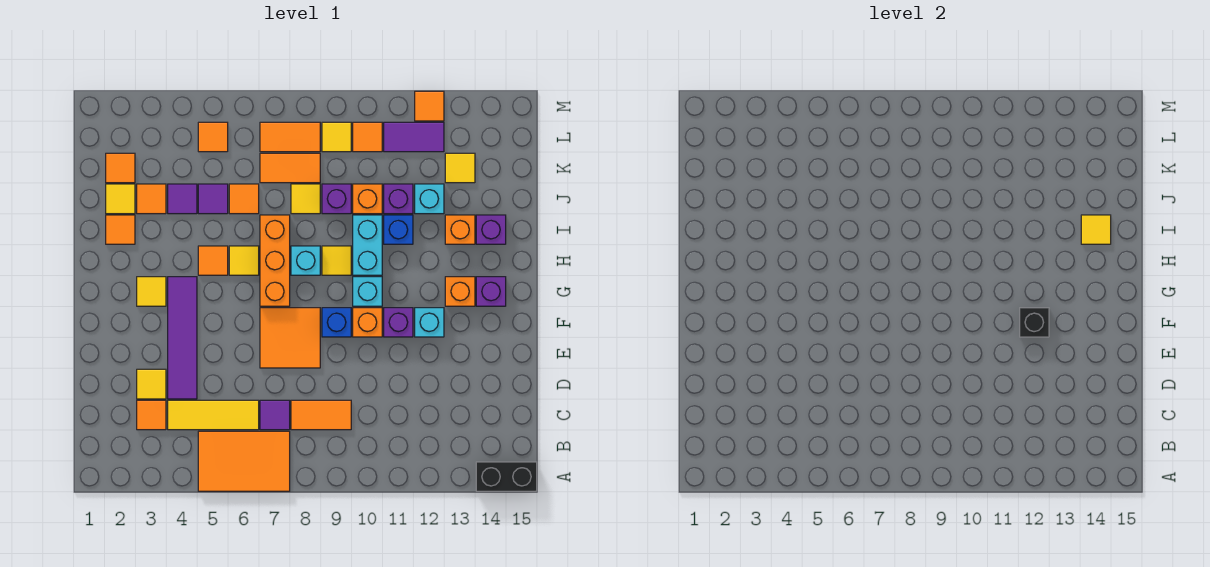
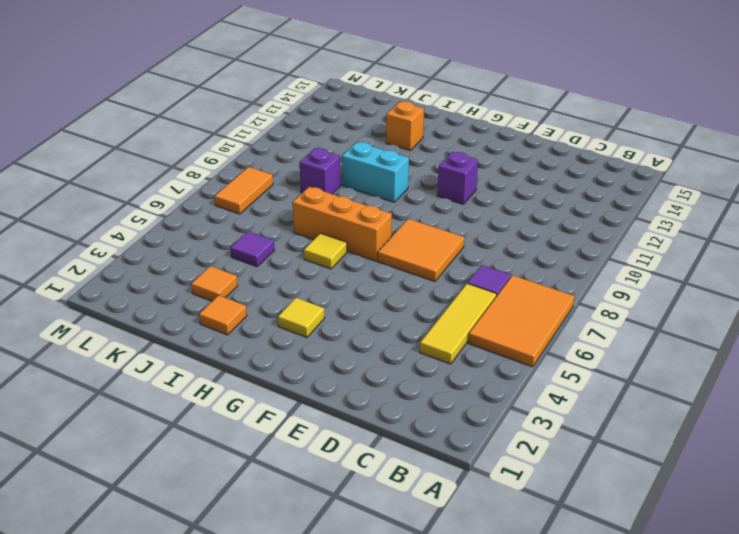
none -> black 1x2 brick [476,462,537,491]
none -> orange 1x1 tile [137,400,166,430]
none -> orange 1x2 tile [291,400,351,430]
none -> yellow 1x1 tile [137,369,166,399]

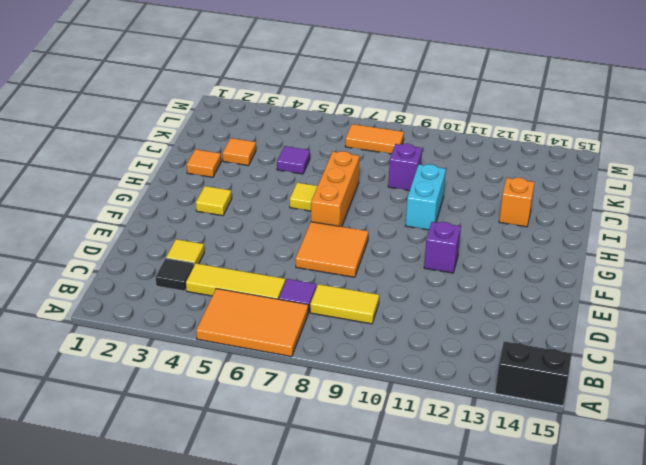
black 1x1 tile [155,258,194,291] -> orange 1x1 tile [137,400,166,430]
yellow 1x2 tile [310,284,379,324] -> orange 1x2 tile [291,400,351,430]
none -> purple 1x4 tile [168,277,197,399]
none -> blue 1x1 brick [322,308,351,337]
none -> orange 1x1 brick [353,308,382,337]
none -> cyan 1x1 brick [415,308,444,337]

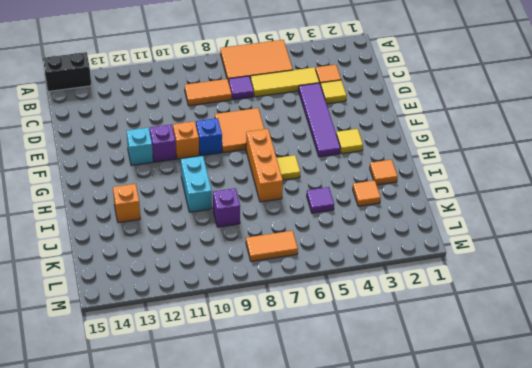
none -> cyan 1x1 brick [353,277,382,306]
none -> orange 1x1 brick [445,277,475,306]
none -> purple 1x1 brick [476,277,506,306]
none -> orange 1x1 tile [198,246,228,275]

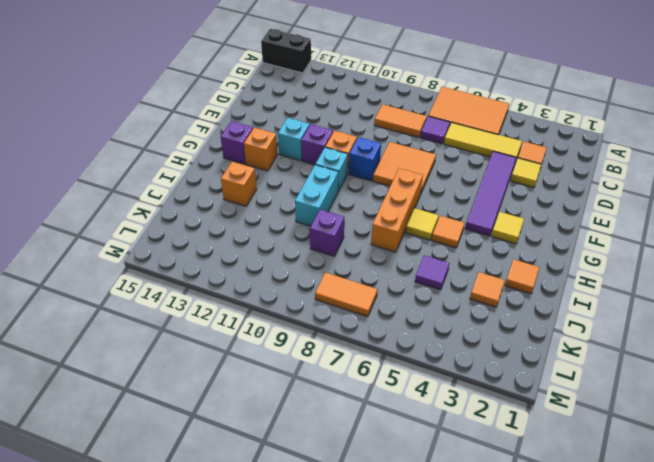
none -> cyan 1x1 brick [291,246,320,275]
none -> yellow 1x1 tile [322,246,351,275]
none -> blue 1x1 brick [384,215,413,244]
none -> purple 1x1 brick [476,215,506,244]

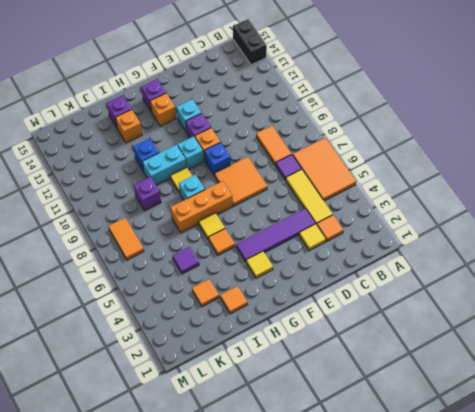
none -> yellow 1x1 tile [106,184,135,214]
none -> purple 1x1 tile [168,184,197,214]
none -> orange 1x1 tile [229,184,259,214]
none -> yellow 1x1 tile [291,184,320,214]

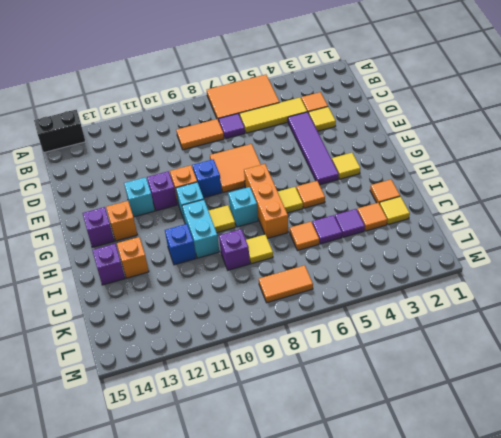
none -> orange 1x1 brick [353,184,382,214]
none -> purple 1x1 brick [384,184,413,214]
none -> cyan 1x1 brick [415,184,444,214]
none -> orange 1x1 tile [106,153,135,183]

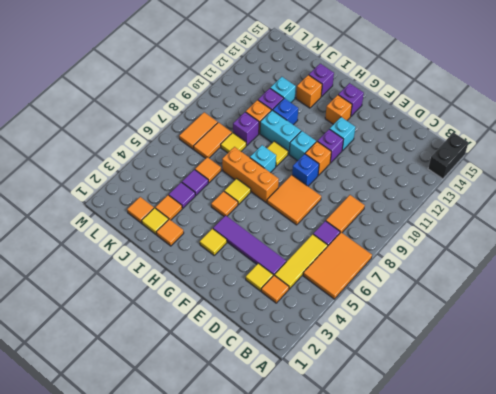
none -> yellow 1x1 tile [445,153,475,183]
none -> orange 1x1 tile [198,122,228,152]
none -> yellow 1x1 tile [322,122,351,152]
none -> orange 1x1 tile [353,122,382,152]

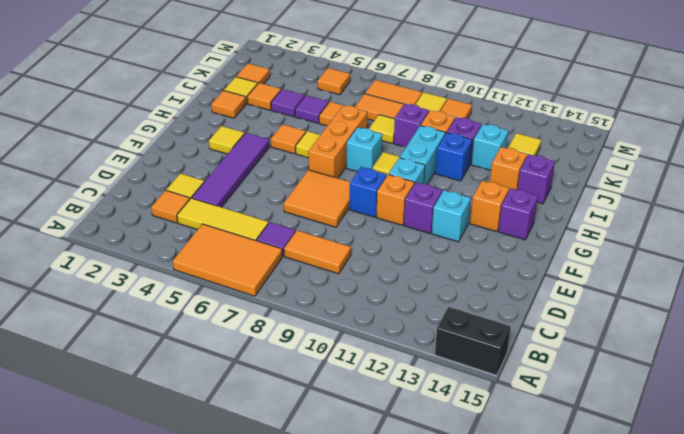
none -> purple 1x2 tile [384,122,444,152]
none -> orange 1x1 tile [415,91,444,121]
none -> black 1x1 brick [1020,308,1049,337]
none -> yellow 1x1 tile [1081,215,1111,244]

